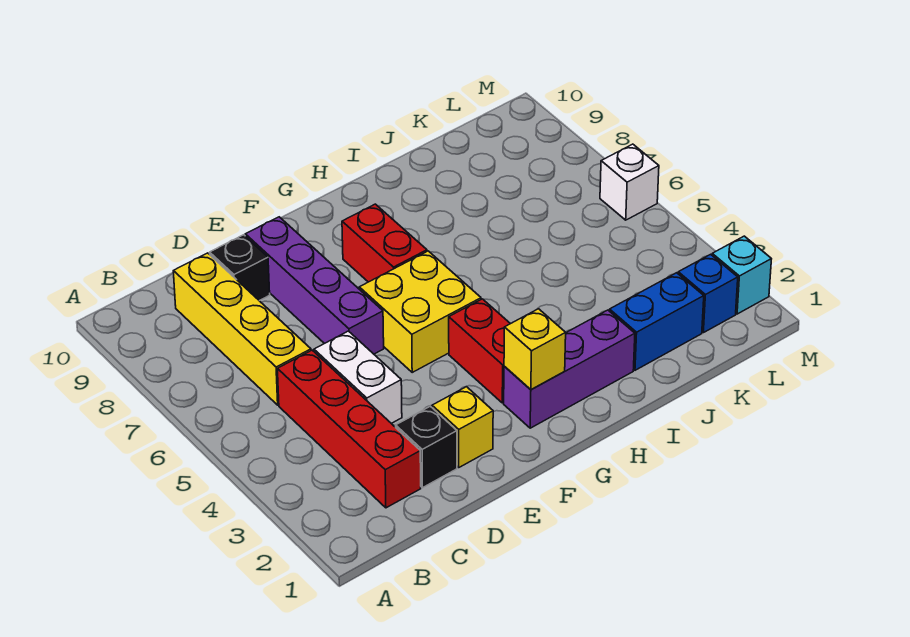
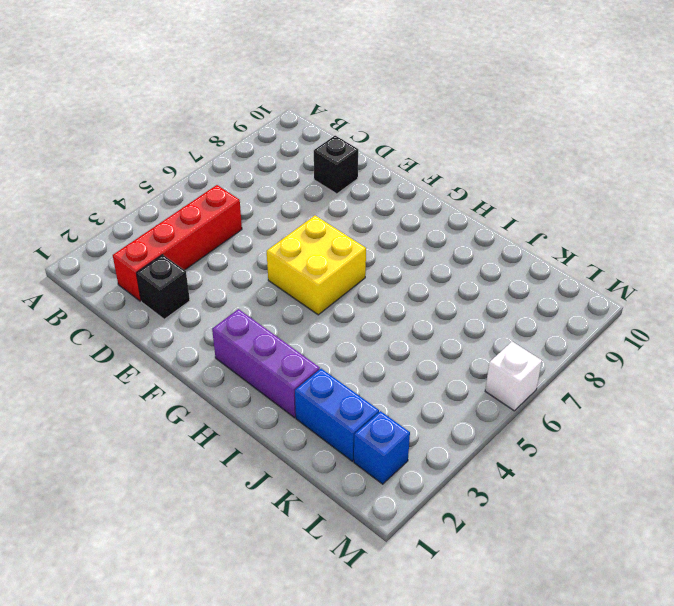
none -> yellow 1x4 brick [173,253,311,405]
none -> white 1x2 brick [314,331,402,423]
none -> yellow 1x1 brick [432,387,493,467]

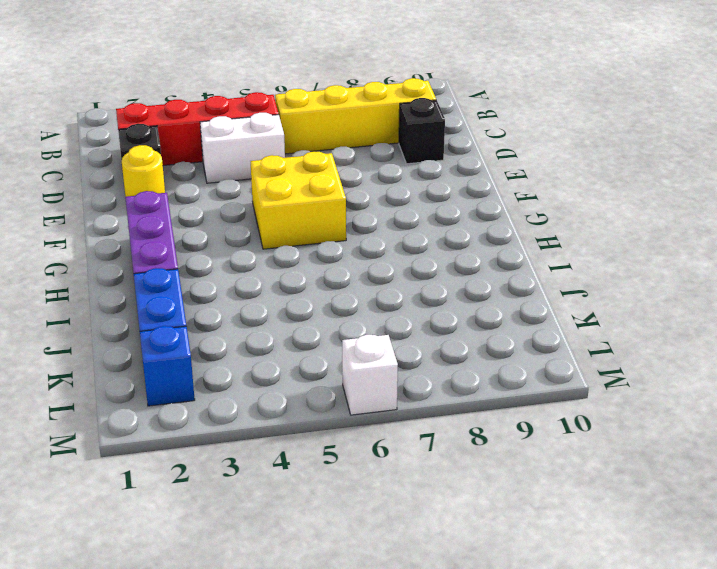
yellow 1x1 round brick [122,145,165,197] -> yellow 1x1 brick [432,387,493,467]
none -> purple 1x4 brick [245,217,384,354]
none -> red 1x2 brick [449,299,510,403]
none -> red 1x2 brick [342,204,427,282]

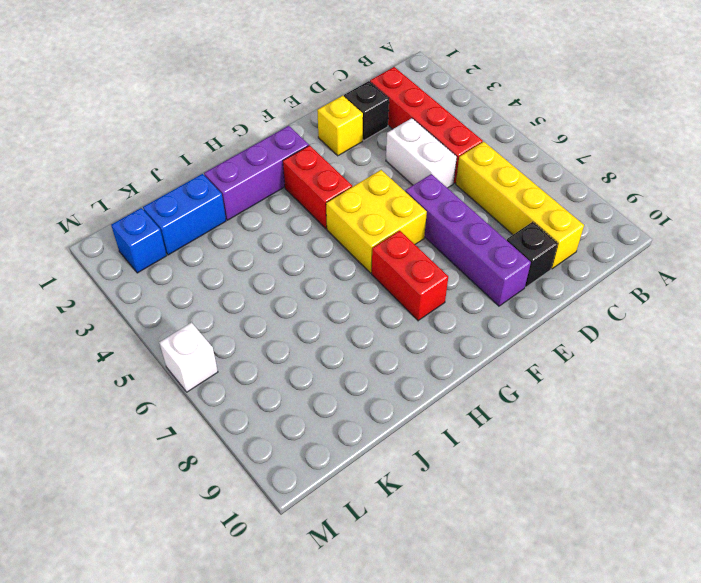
none -> cyan 1x1 brick [712,236,771,314]
none -> yellow 1x1 brick [504,309,566,389]

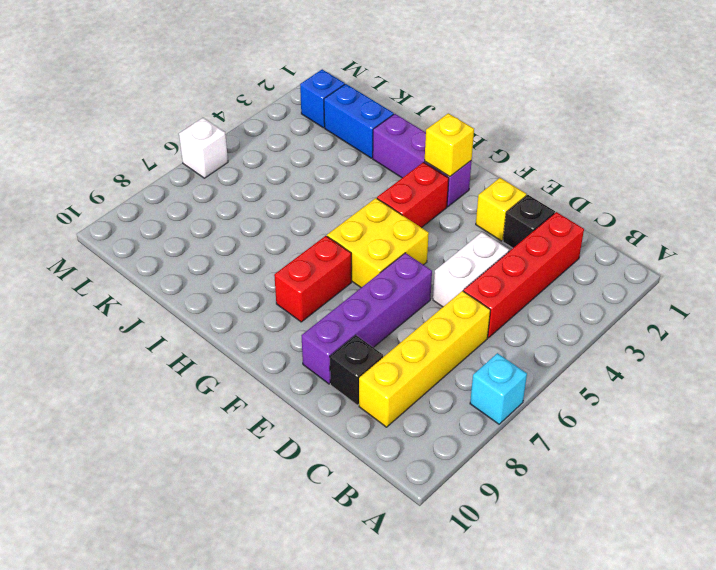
cyan 1x1 brick [470,353,527,424] -> cyan 1x1 brick moved to [712,236,771,314]

